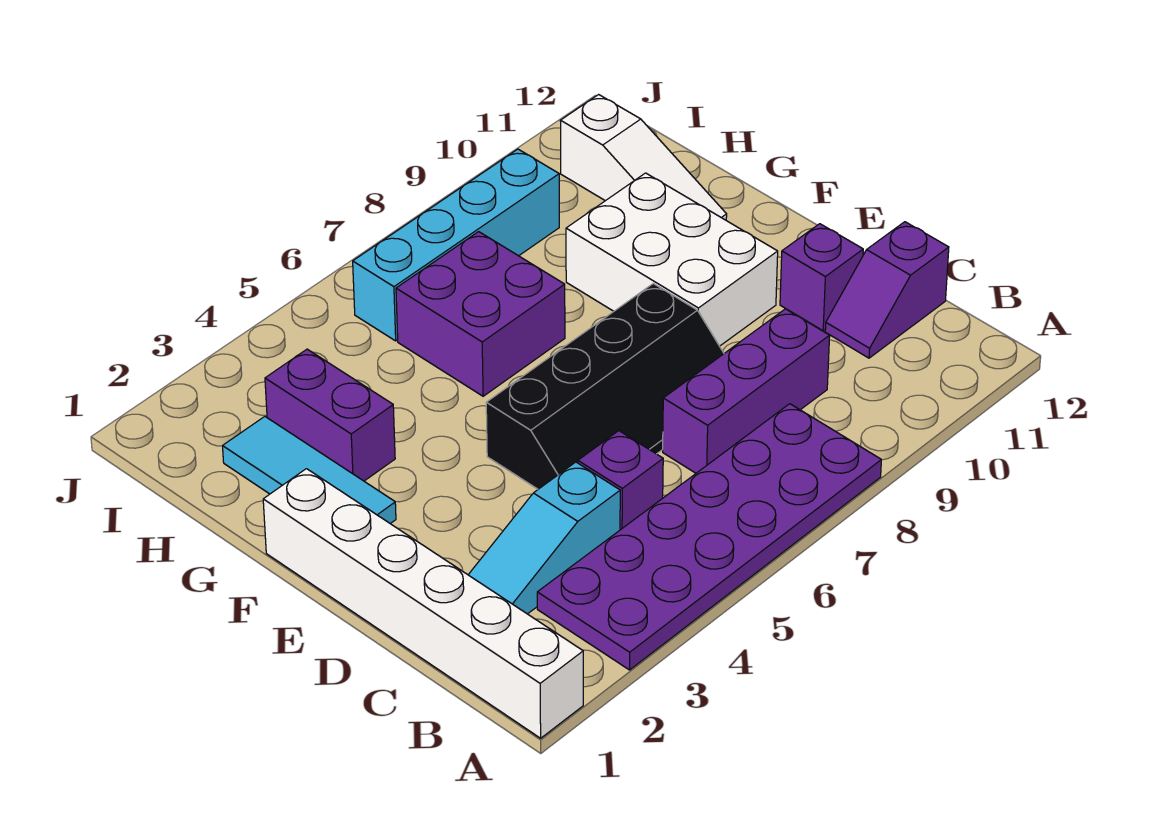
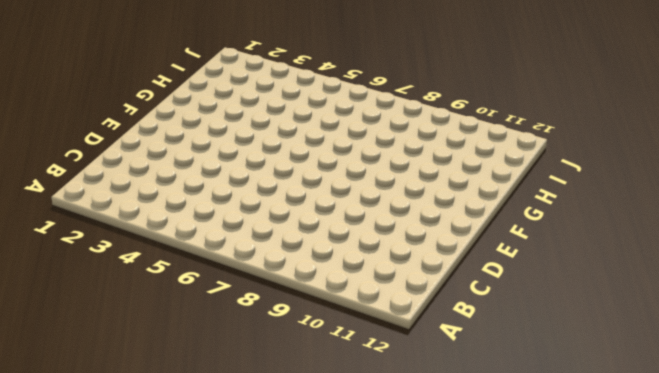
none -> white 1x6 brick [263,469,583,738]
none -> purple 2x6 plate [537,404,881,670]
none -> cyan 1x3 slope [468,462,620,614]

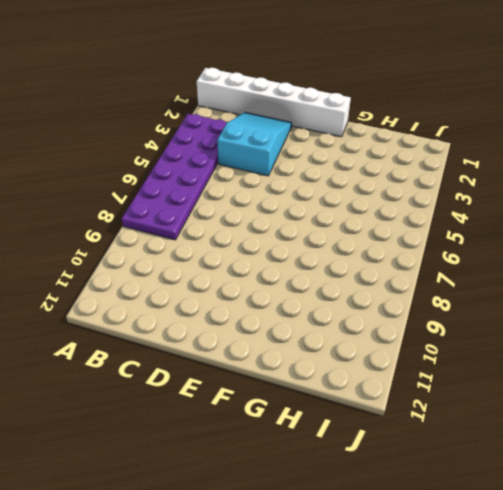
cyan 2x3 slope [217,112,292,176] -> cyan 1x3 slope [468,462,620,614]
none -> purple 1x1 brick [578,431,663,530]
none -> purple 1x3 brick [663,309,830,473]
none -> purple 1x2 slope [825,222,949,358]

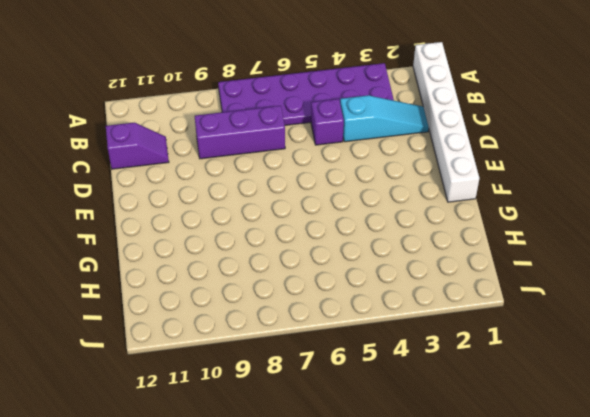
none -> black 2x4 slope [486,284,724,489]
none -> purple 1x1 brick [780,224,863,331]
none -> white 2x3 brick [566,173,778,346]

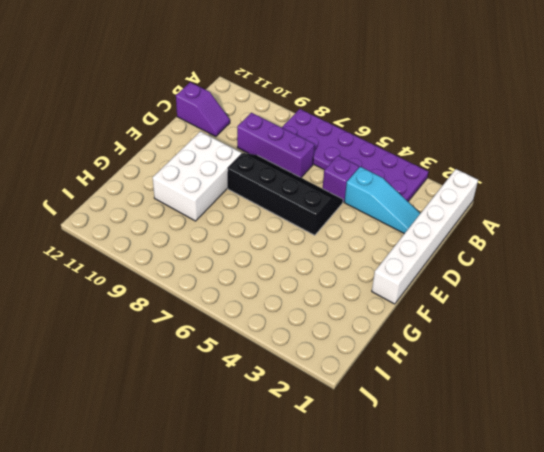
none -> purple 1x1 brick [780,224,863,331]
none -> cyan 1x3 tile [223,417,396,524]
none -> purple 1x2 brick [265,349,395,481]

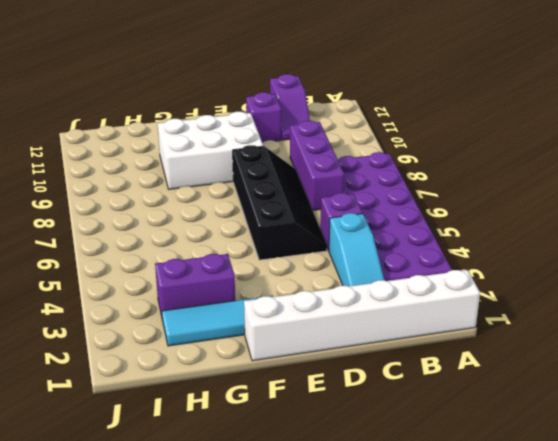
none -> purple 2x2 brick [396,232,565,396]
none -> white 1x3 slope [560,95,727,220]
none -> cyan 1x4 brick [353,149,559,341]

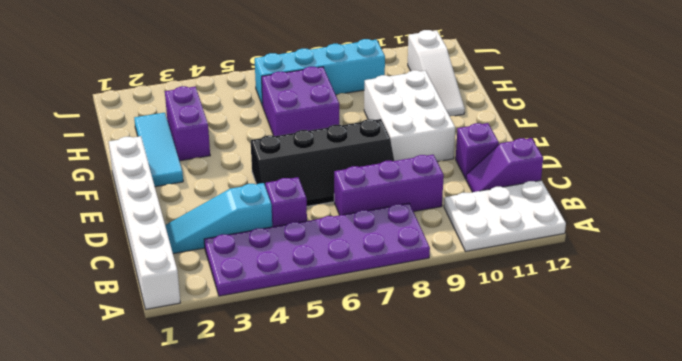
white 2x3 plate [444,180,566,251] -> none

